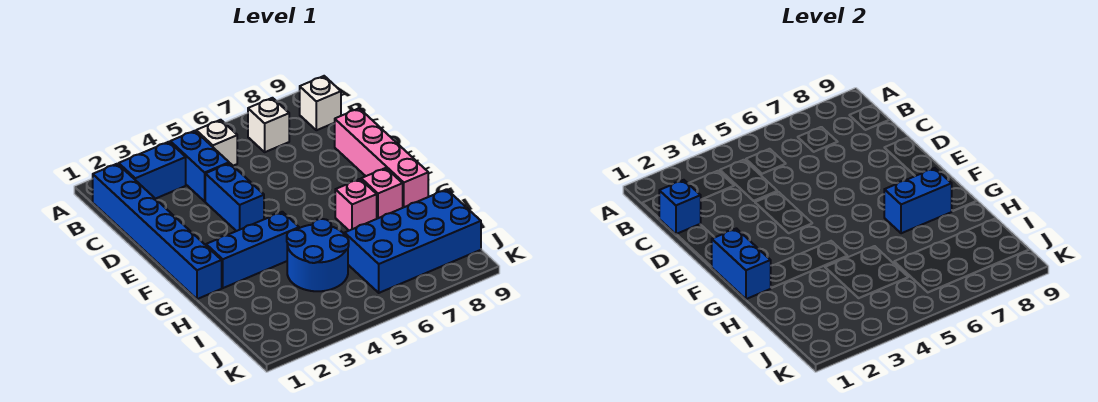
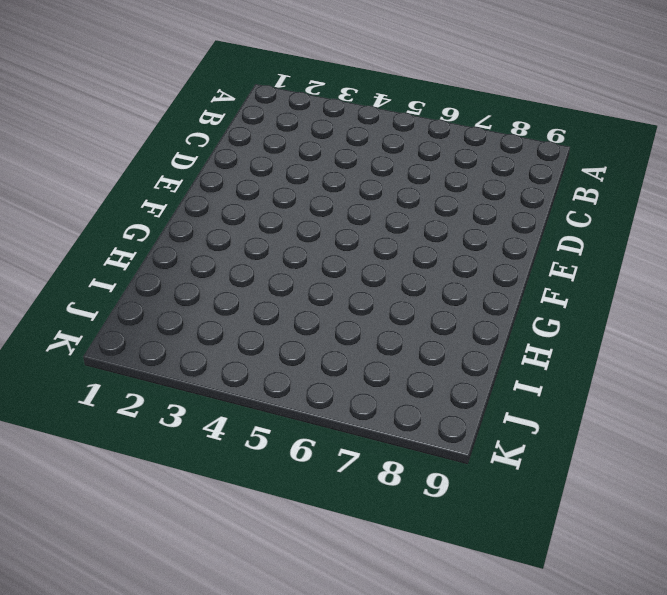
none -> blue 1x6 brick [93,164,222,299]
none -> blue 1x2 brick [119,142,186,199]
none -> blue 1x2 brick [170,131,229,201]

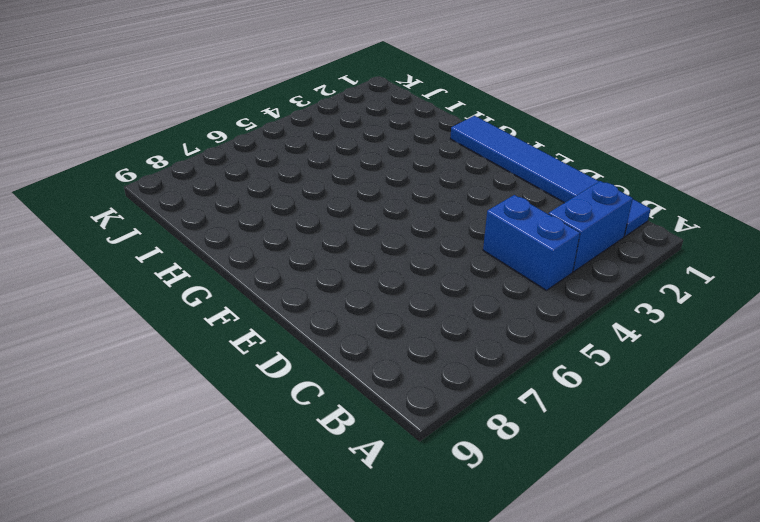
blue 1x6 tile [450,116,651,236] -> blue 1x6 brick [93,164,222,299]
none -> white 1x1 brick [196,120,237,166]
none -> white 1x1 brick [248,98,289,152]
none -> white 1x1 brick [300,76,341,130]

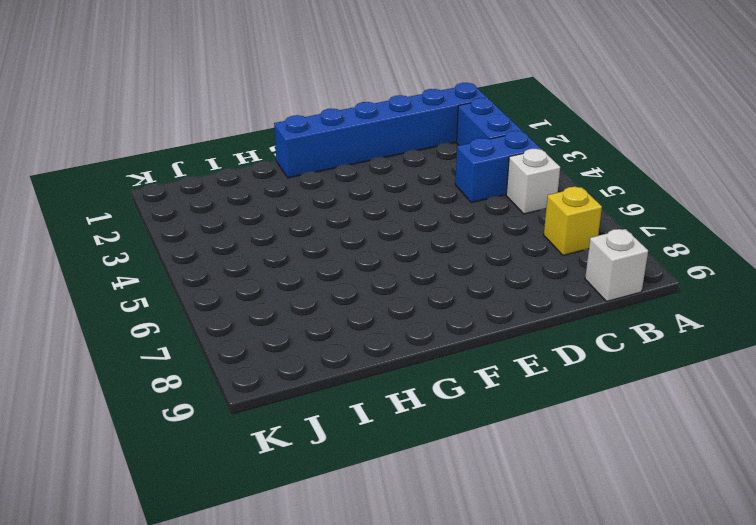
yellow 1x1 brick [544,187,602,255] -> white 1x1 brick [248,98,289,152]
none -> blue 1x2 brick [205,163,264,231]
none -> pink 1x4 brick [335,108,428,208]
none -> blue 1x3 brick [206,212,299,288]

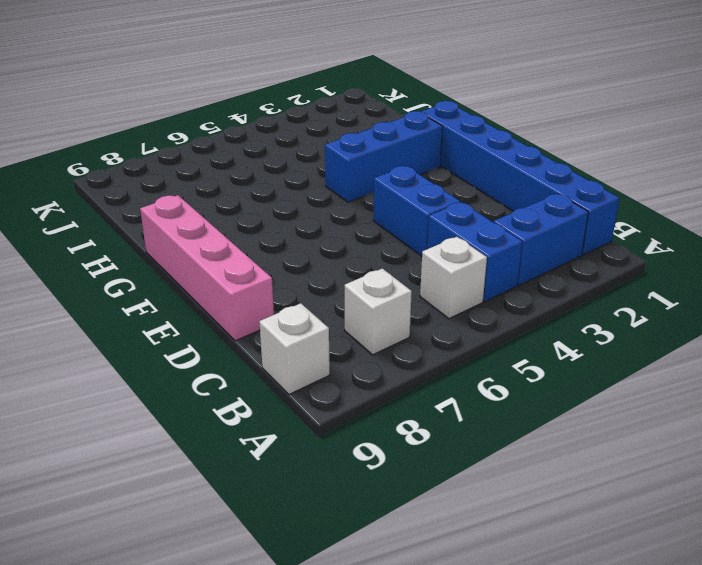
none -> pink 1x1 brick [335,179,377,230]
none -> pink 1x1 brick [361,168,403,219]
none -> blue 2x2 round brick [287,219,349,291]

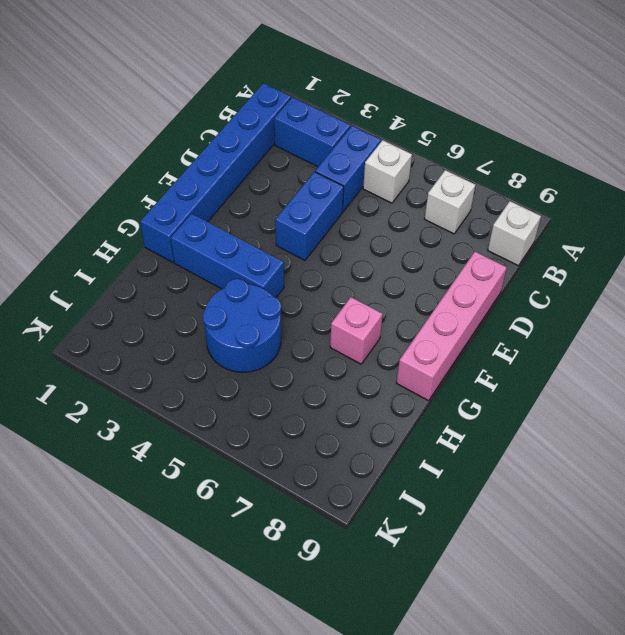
none -> pink 1x1 brick [361,168,403,219]
none -> blue 2x4 brick [345,189,481,293]
none -> blue 1x1 brick [659,180,701,234]

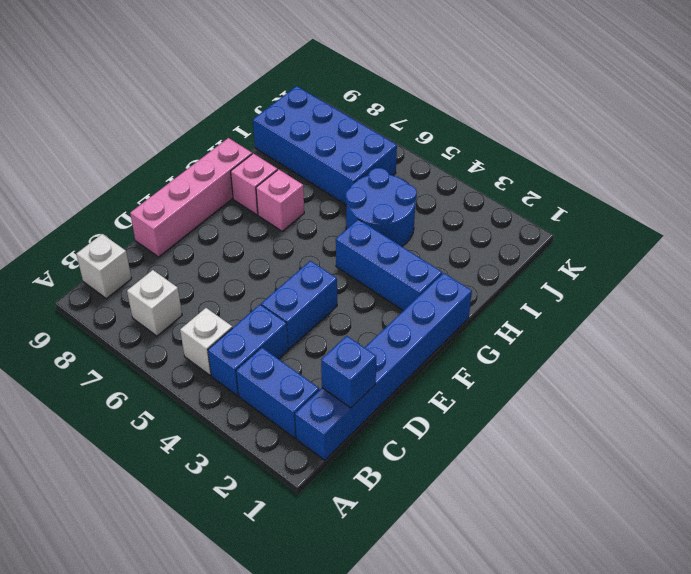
none -> blue 1x2 brick [712,228,771,299]
none -> blue 1x2 brick [884,168,952,233]

